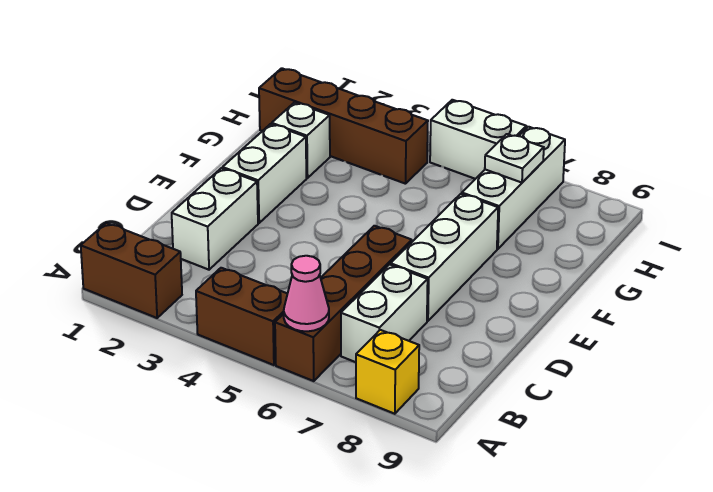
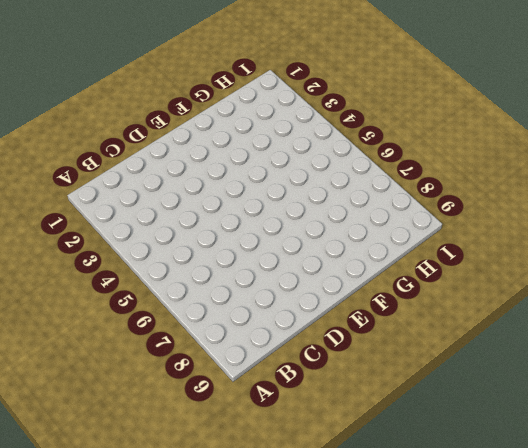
none -> brown 1x2 brick [81,223,182,318]
none -> brown 1x2 brick [196,268,287,365]
none -> brown 1x4 brick [275,226,412,381]

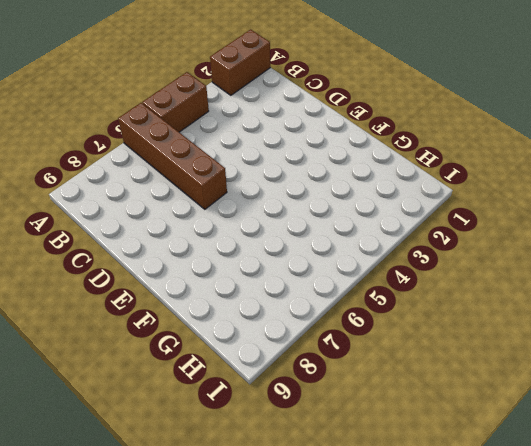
none -> yellow 1x1 brick [356,330,419,414]
none -> white 1x2 brick [341,265,428,362]
none -> white 1x2 brick [172,168,258,270]

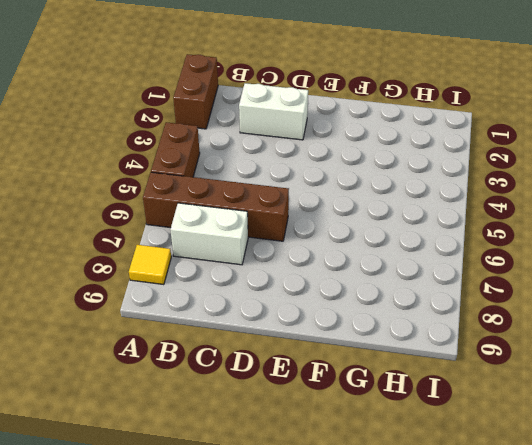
yellow 1x1 tile [129,245,171,285] -> yellow 1x1 brick [356,330,419,414]
none -> white 1x3 brick [391,194,498,321]
none -> white 1x2 brick [223,124,306,223]
none -> white 1x1 brick [272,102,330,178]

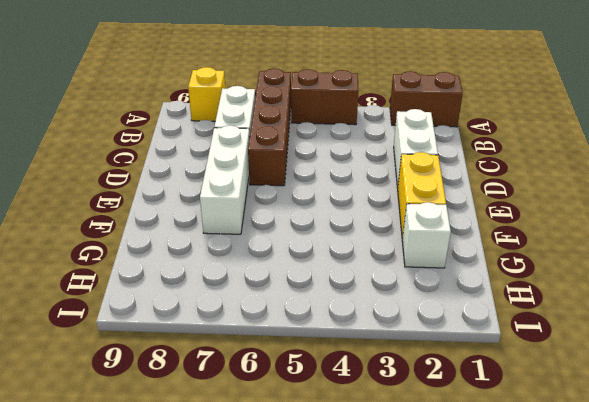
yellow 1x2 brick [398,152,446,238] -> white 1x2 brick [223,124,306,223]
none -> white 1x3 brick [462,127,565,249]
none -> brown 1x4 brick [259,68,428,184]
none -> white 1x2 brick [430,100,526,179]

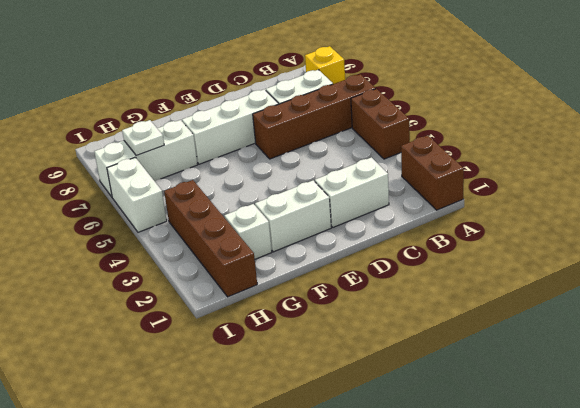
none -> pink 1x1 cone [284,256,329,331]

